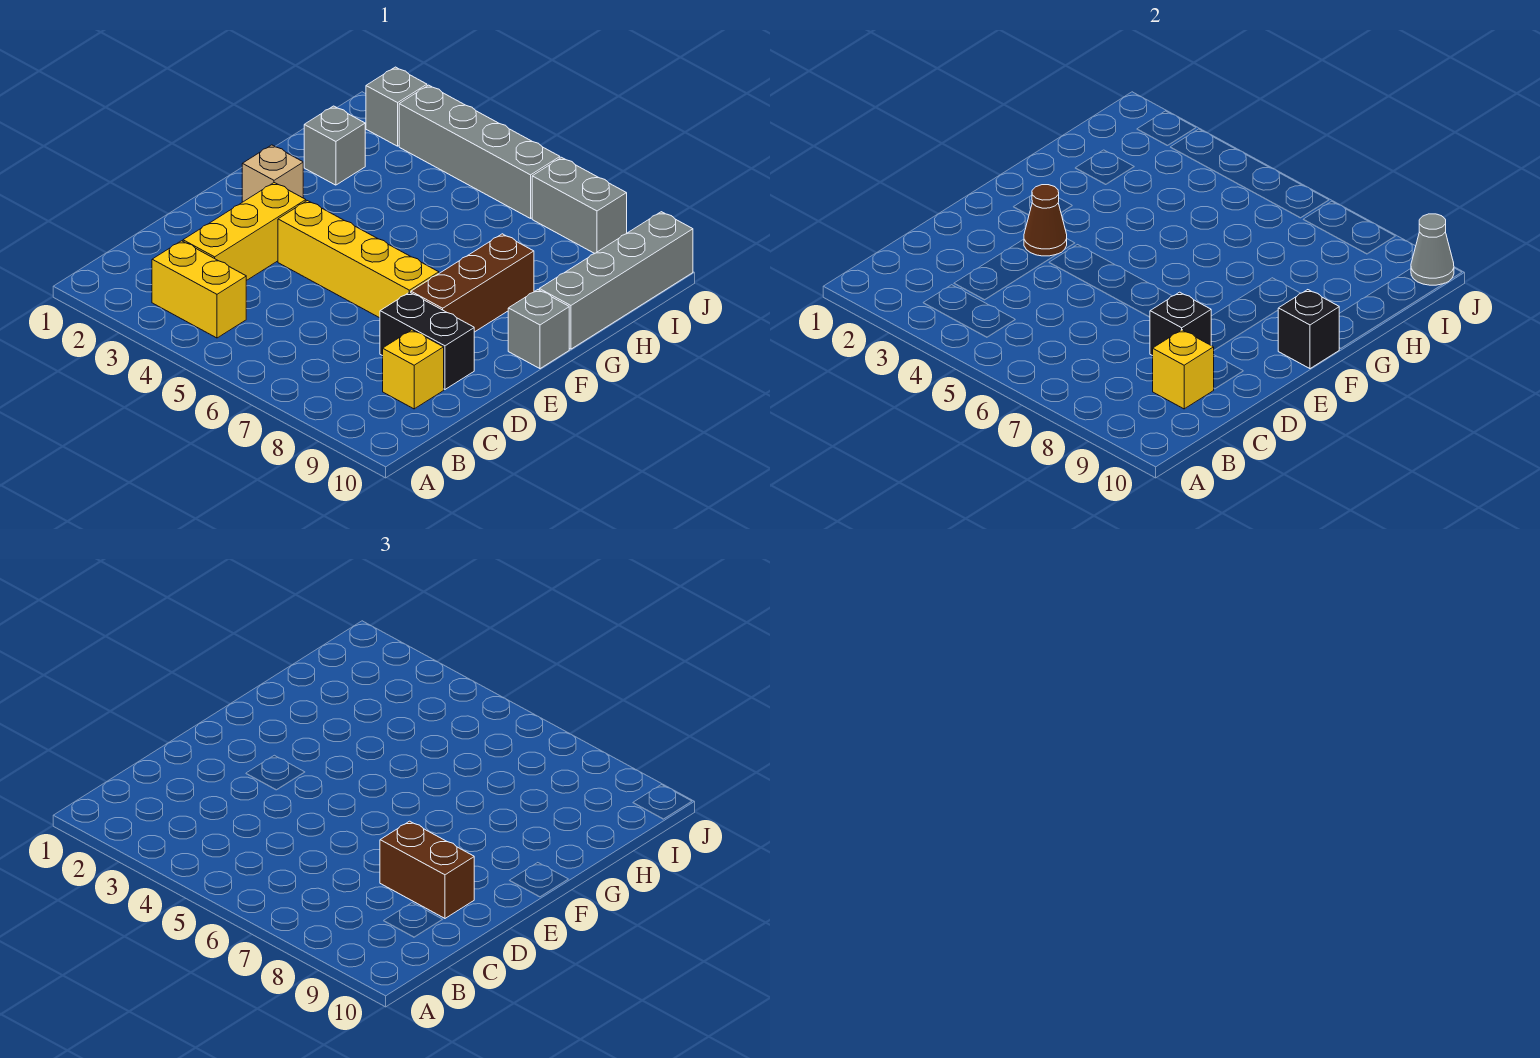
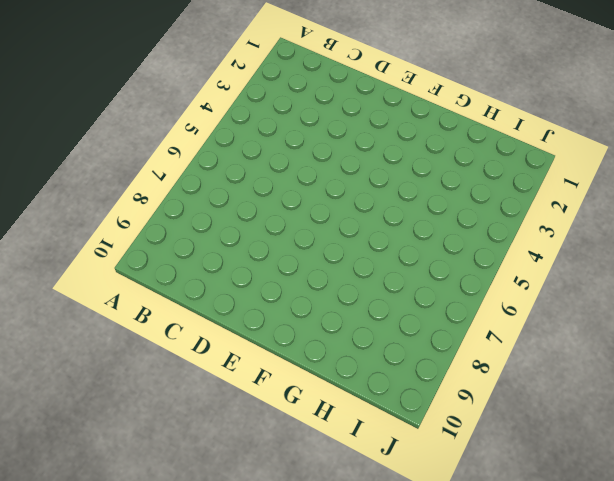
none -> yellow 1x2 brick [152,241,246,338]
none -> yellow 1x3 brick [183,183,306,281]
none -> yellow 1x1 brick [383,330,444,409]

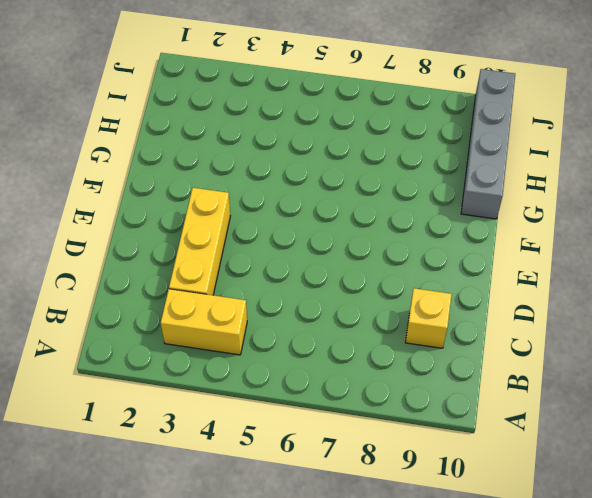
none -> black 1x2 brick [380,292,474,389]
none -> yellow 1x4 brick [278,201,439,318]
none -> brown 1x3 brick [411,234,534,332]

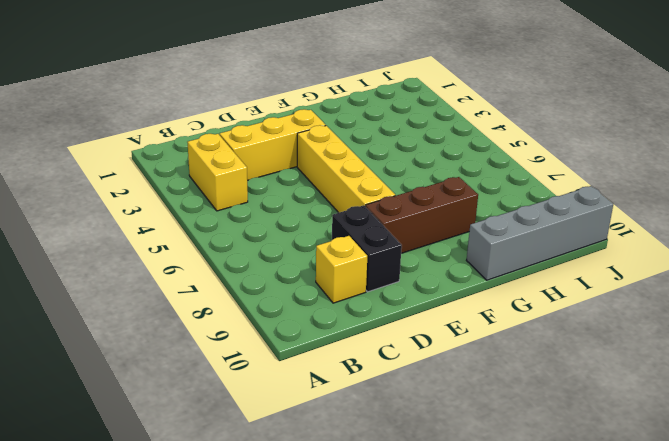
none -> tan 1x1 brick [242,145,303,202]
none -> grey 1x1 brick [508,290,569,369]
none -> grey 1x1 brick [304,106,365,185]

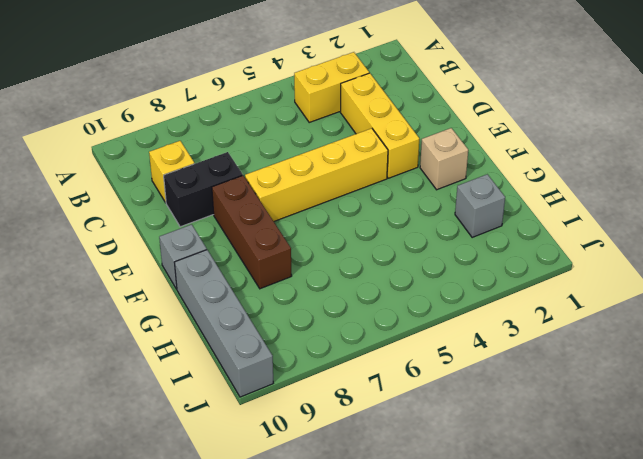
none -> grey 1x1 brick [366,67,427,146]
none -> grey 1x4 brick [399,85,560,218]
none -> grey 1x2 brick [532,157,627,253]

